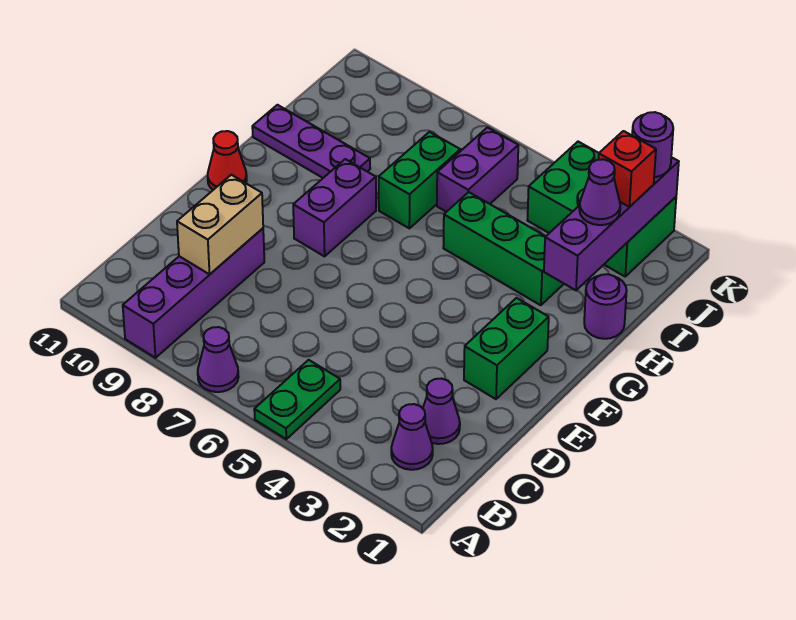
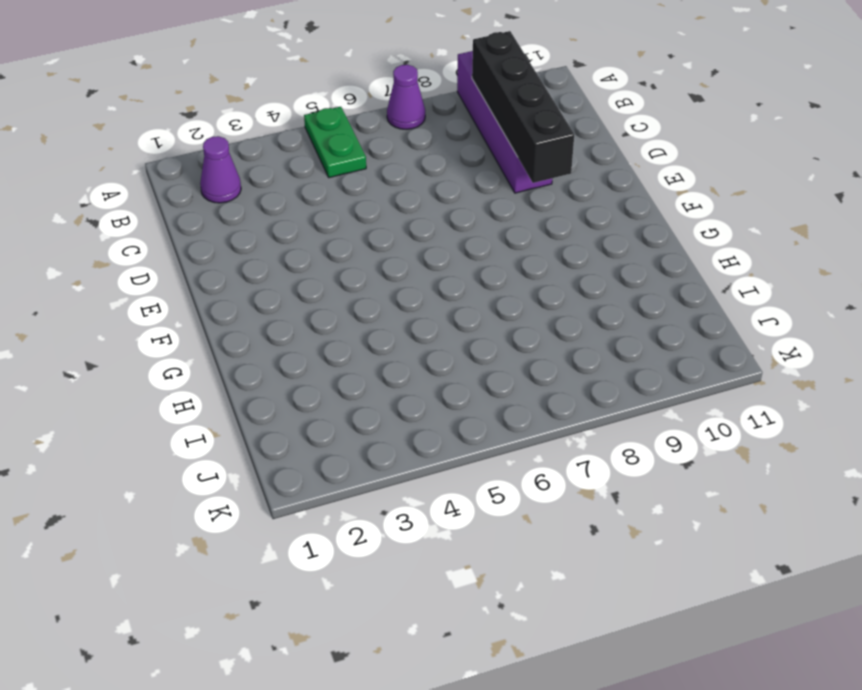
black 1x4 brick [472,31,574,183] -> tan 1x2 brick [177,175,263,274]
none -> purple 1x1 cone [423,379,460,444]
none -> green 1x2 brick [464,298,549,399]
none -> purple 1x2 brick [293,159,376,256]

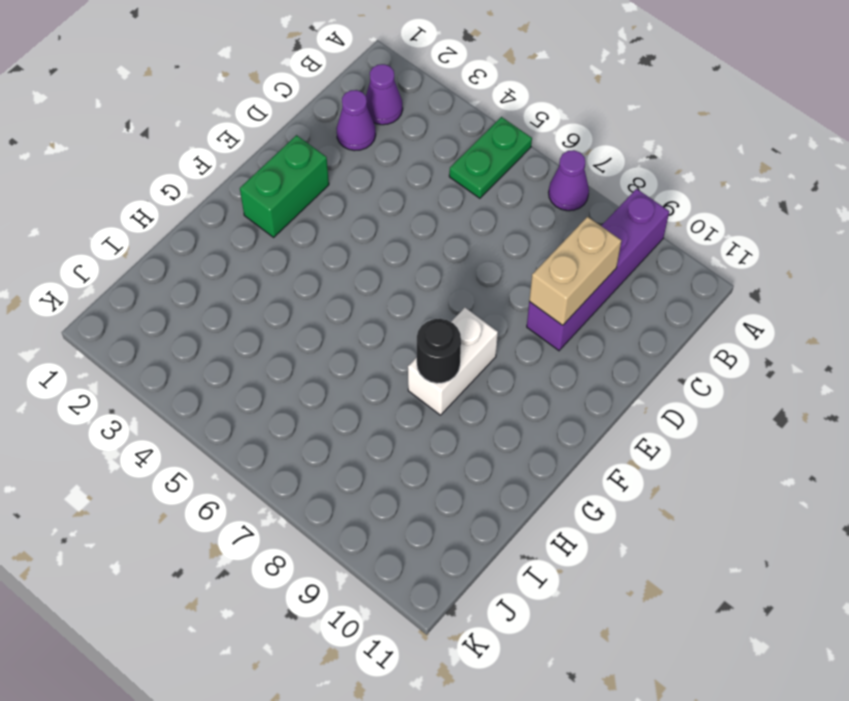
white 1x2 brick [408,308,498,415] -> purple 1x2 brick [293,159,376,256]
black 1x1 round brick [417,319,461,383] -> none
none -> red 1x1 cone [208,131,247,190]
none -> purple 1x1 round brick [584,274,627,339]
none -> green 1x3 brick [443,192,564,305]

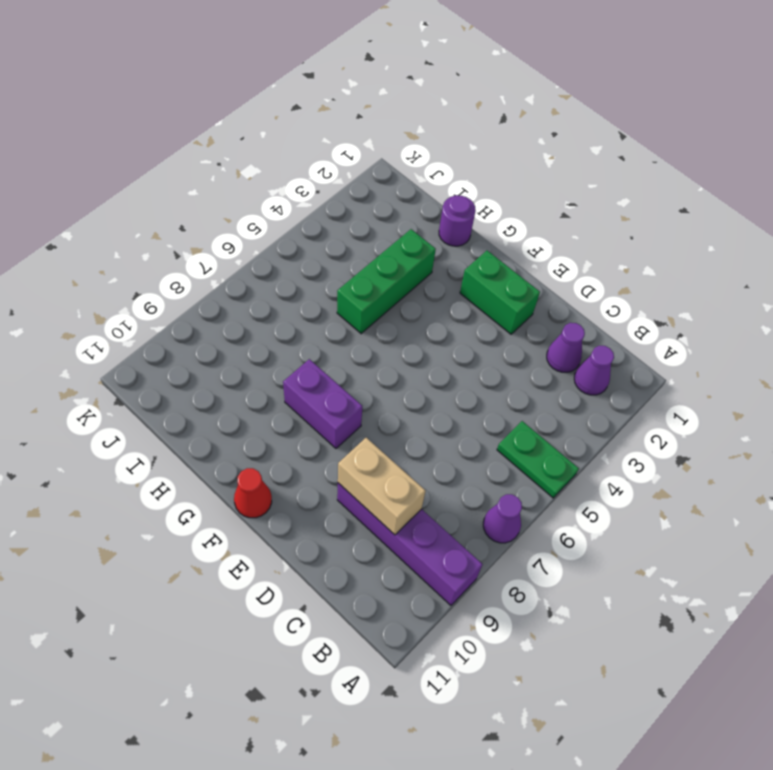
none -> green 1x2 brick [379,132,460,228]
none -> purple 1x3 plate [252,105,370,178]
none -> purple 1x2 brick [437,128,518,212]

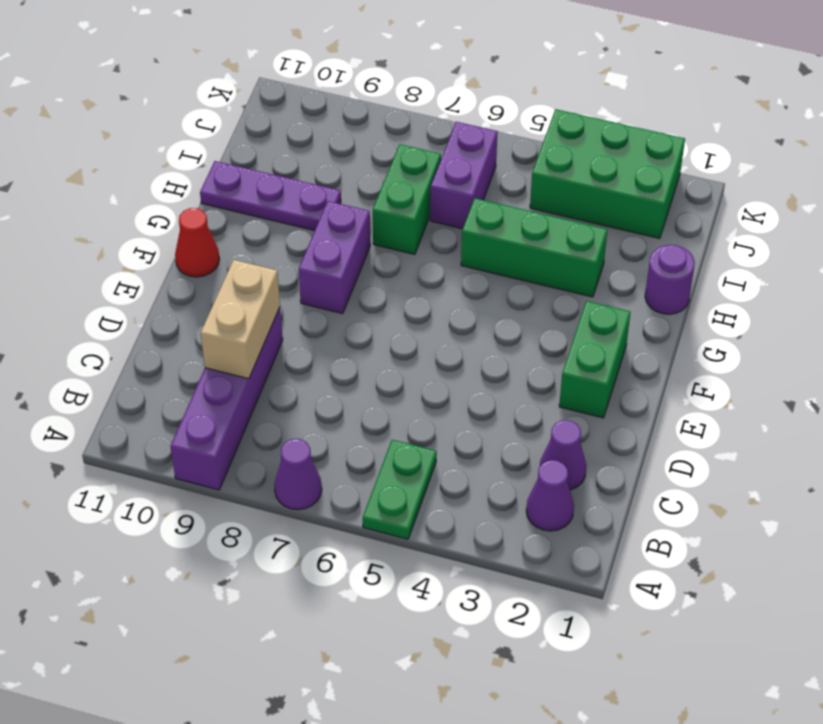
none -> purple 1x4 brick [544,157,679,290]
none -> purple 1x1 cone [579,159,620,225]
none -> red 1x1 brick [599,131,656,207]

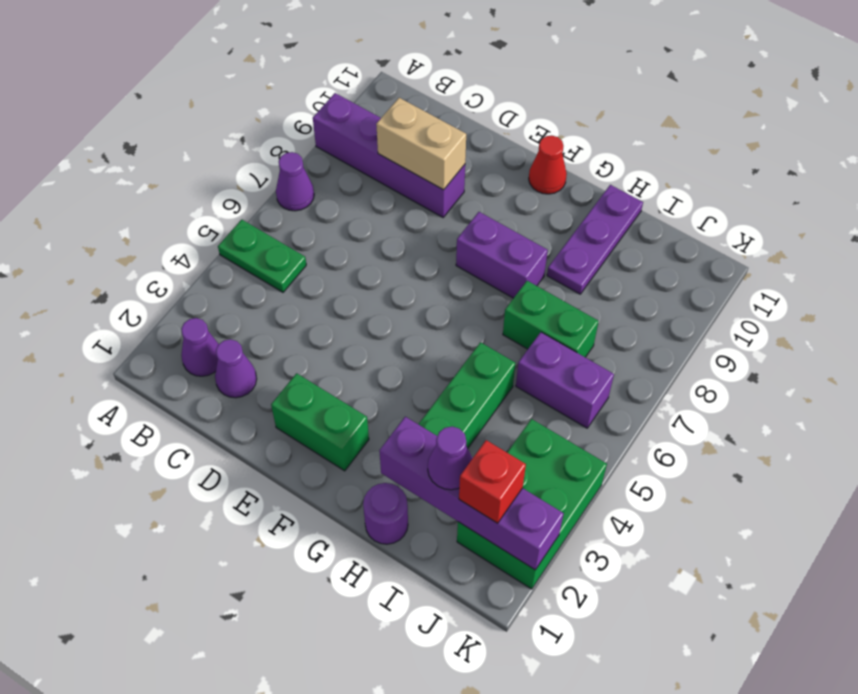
none -> purple 1x1 round brick [632,112,673,177]

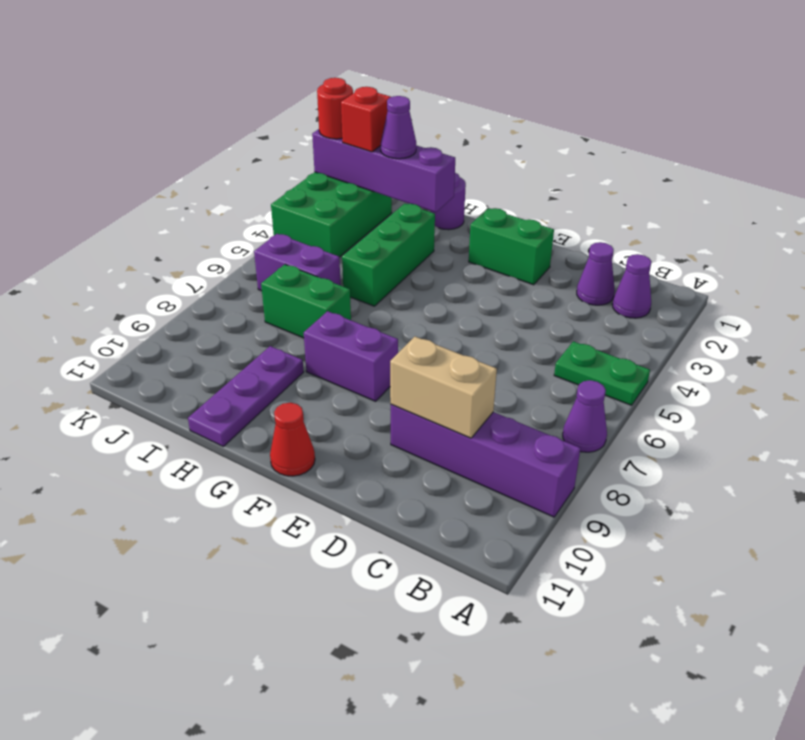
red 1x1 round brick [317,78,353,139] -> purple 1x1 round brick [632,112,673,177]

